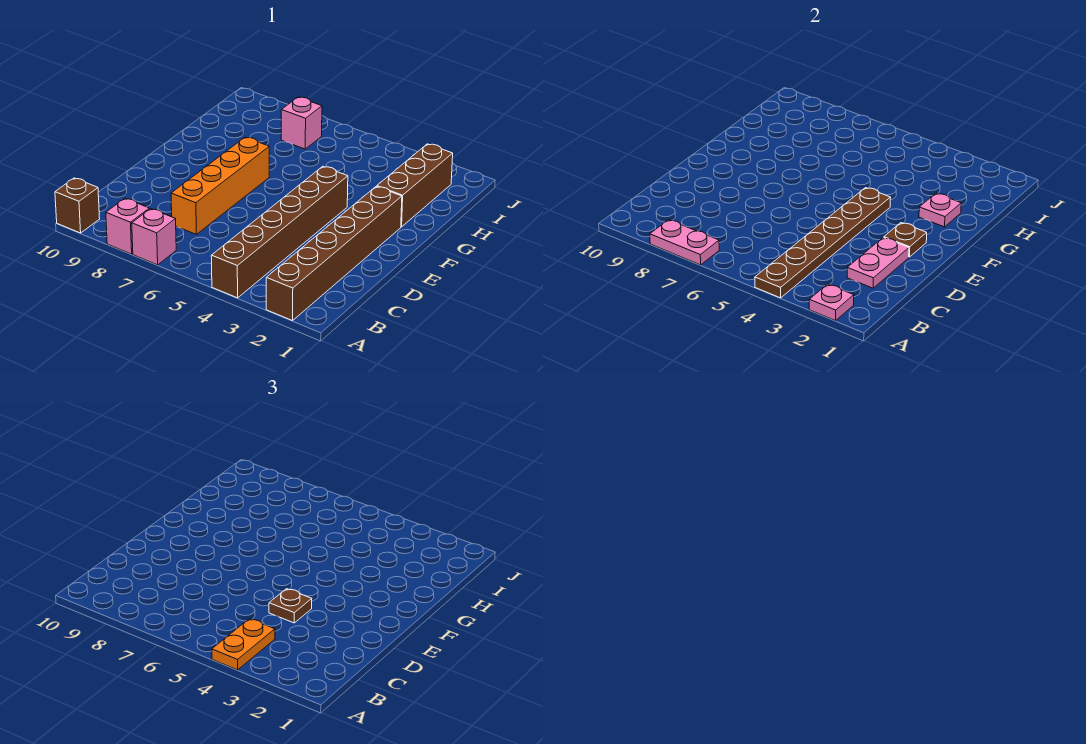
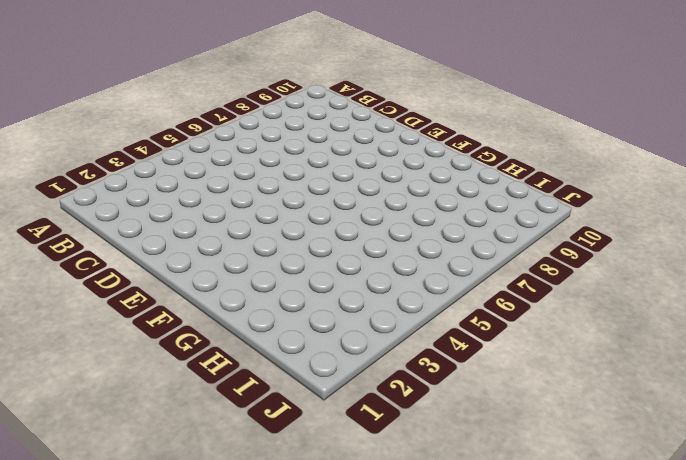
none -> brown 1x6 brick [266,186,402,321]
none -> brown 1x6 brick [211,166,348,298]
none -> pink 1x1 brick [132,209,176,265]

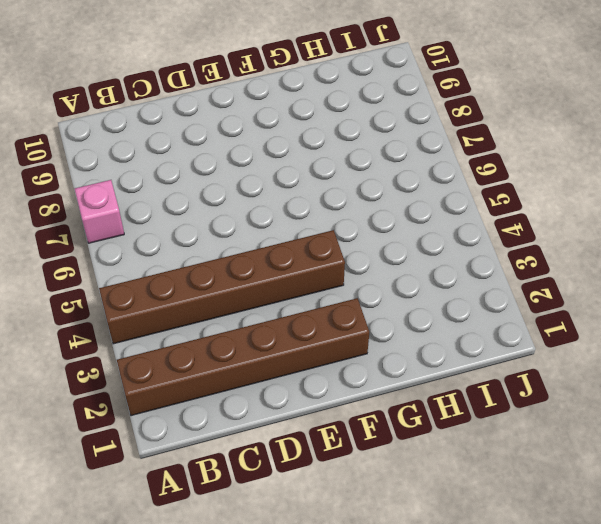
none -> pink 1x1 brick [106,198,149,254]
none -> brown 1x1 brick [55,178,100,233]
none -> orange 1x4 brick [171,137,269,234]

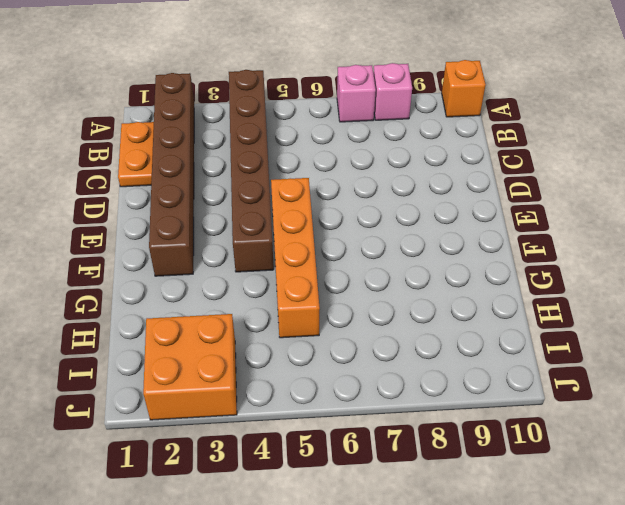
orange 1x1 brick [442,60,486,117] -> brown 1x1 brick [55,178,100,233]
orange 1x2 plate [118,122,154,187] -> orange 1x2 plate moved to [212,619,275,670]
orange 1x4 brick [271,178,320,338] -> orange 1x4 brick moved to [171,137,269,234]
orange 2x2 brick [143,314,237,420] -> brown 1x3 brick [377,144,453,227]
none -> pink 1x1 brick [281,97,322,149]
none -> pink 1x1 plate [809,284,854,321]
none -> brown 1x6 plate [755,188,891,298]

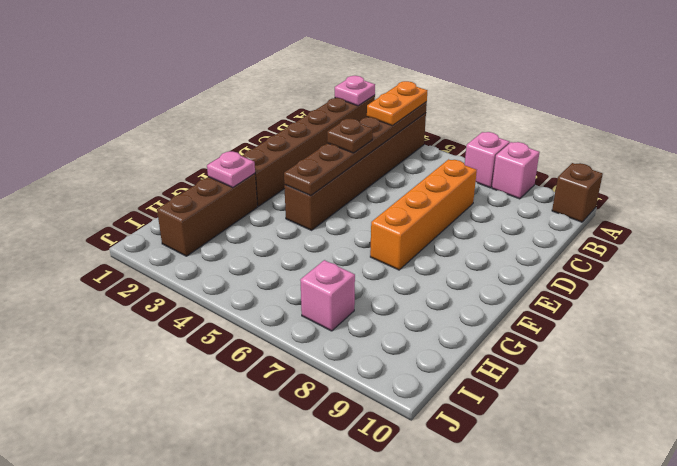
none -> pink 1x2 plate [650,220,719,265]
none -> pink 1x2 plate [847,238,909,288]
none -> brown 1x1 plate [884,223,927,257]

